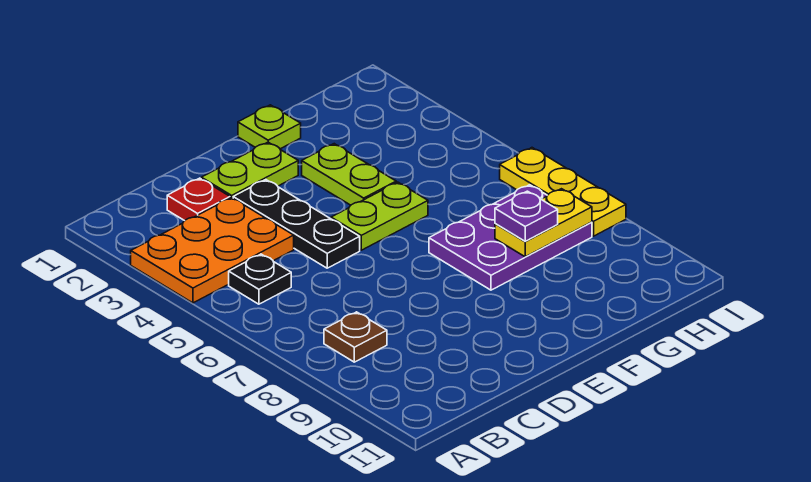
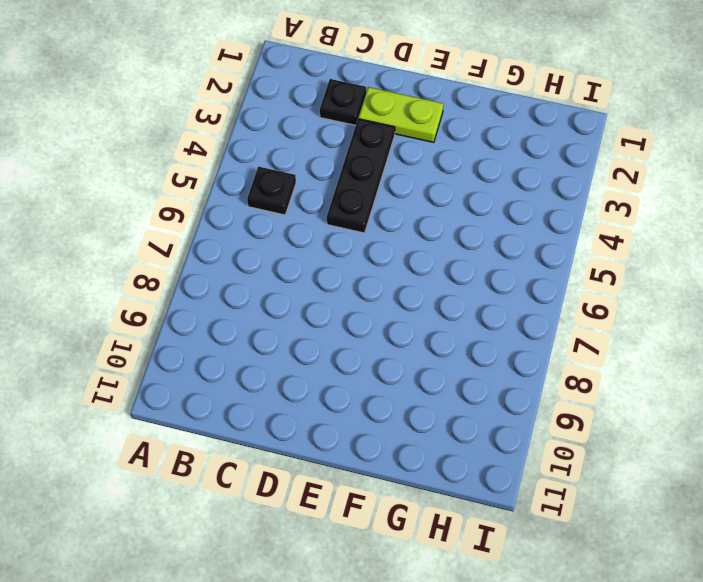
black 1x1 plate [320,79,366,125] -> red 1x1 plate [167,178,230,221]
none -> orange 2x3 plate [131,197,294,303]
none -> brown 1x1 plate [324,312,387,362]
none -> lime 1x2 plate [331,182,428,250]

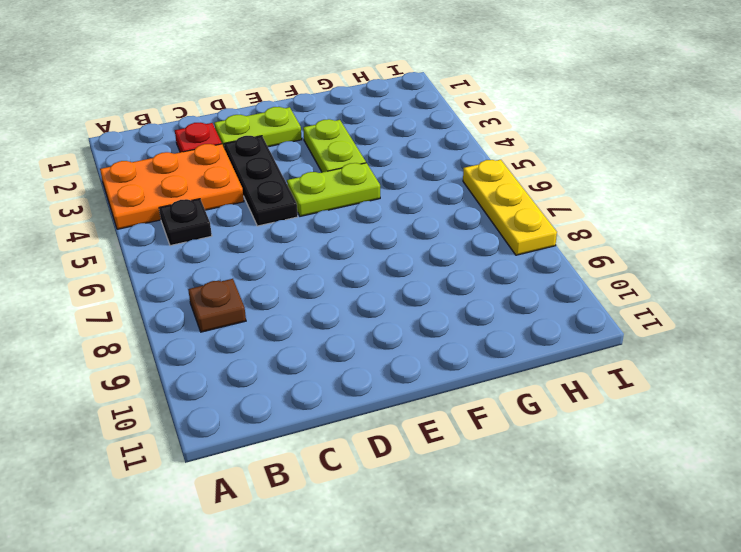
none -> lime 1x1 plate [238,105,301,149]
none -> purple 2x3 plate [429,185,592,290]
none -> yellow 1x2 plate [495,189,592,257]

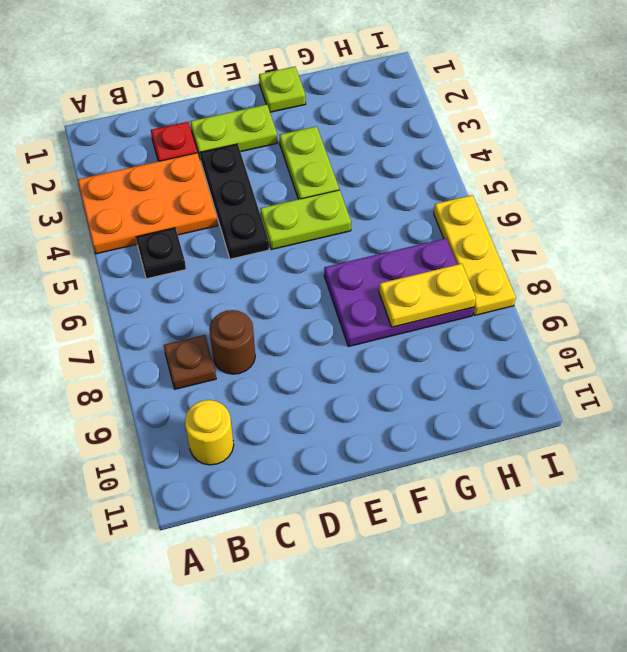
yellow 1x1 round brick [185,400,234,465] -> none
brown 1x1 round brick [209,310,255,374] -> none
none -> purple 1x1 plate [495,191,558,241]

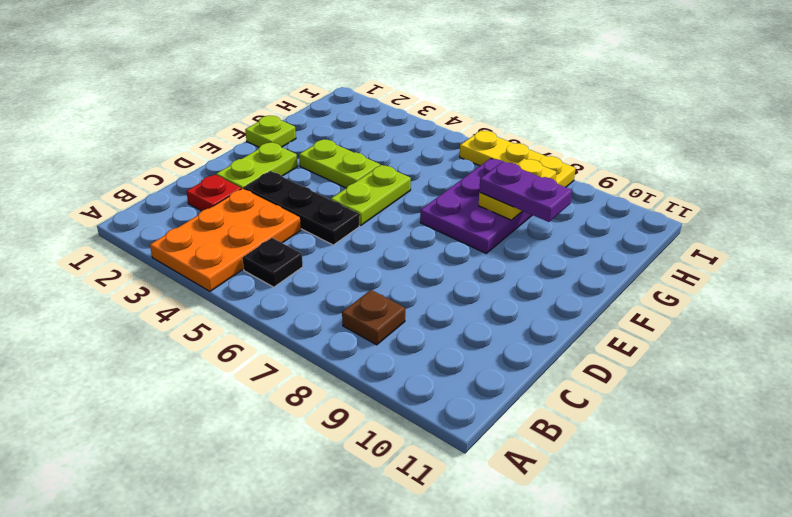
purple 1x2 plate [479,162,572,222] -> purple 1x1 plate [495,191,558,241]

